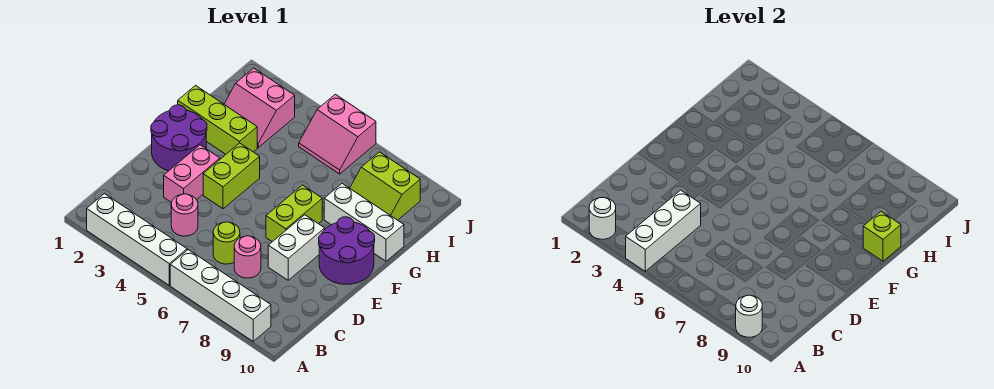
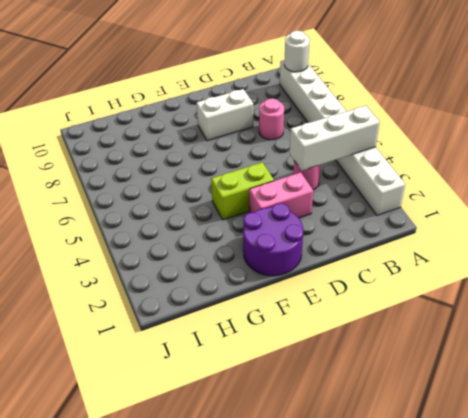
none -> lime 1x1 round brick [213,222,240,264]
none -> lime 1x2 brick [266,185,322,242]
none -> purple 2x2 round brick [319,217,375,284]

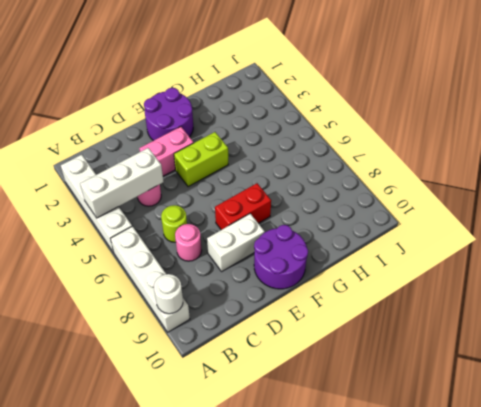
red 1x2 brick [215,183,271,230] -> lime 1x2 brick [266,185,322,242]
none -> lime 1x3 brick [178,86,257,154]
none -> white 1x3 brick [324,184,404,261]
none -> pink 2x2 slope [224,68,295,148]

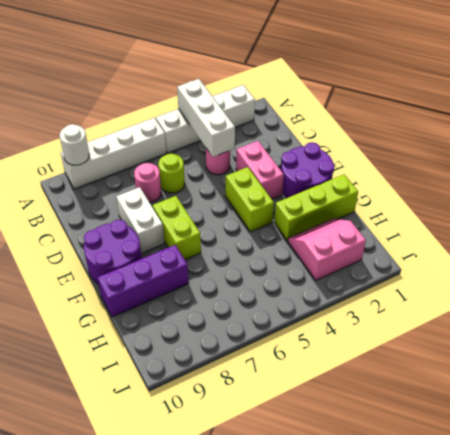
purple 1x3 brick [98,245,189,317] -> white 1x3 brick [324,184,404,261]
none -> lime 2x2 slope [350,152,420,220]
none -> pink 2x2 slope [299,94,376,174]
none -> white 1x1 round brick [589,198,616,239]

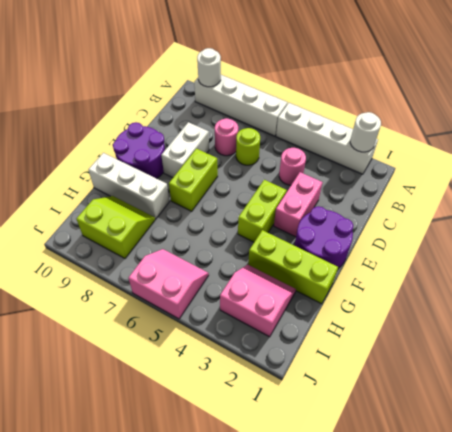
none -> white 1x3 brick [626,190,701,272]
none -> lime 1x1 brick [863,212,901,261]

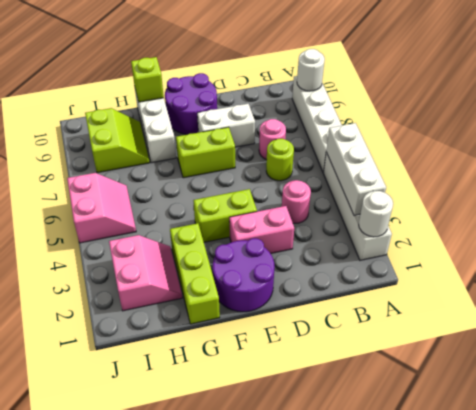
white 1x3 brick [326,123,386,216] -> white 1x3 brick turned to [626,190,701,272]

